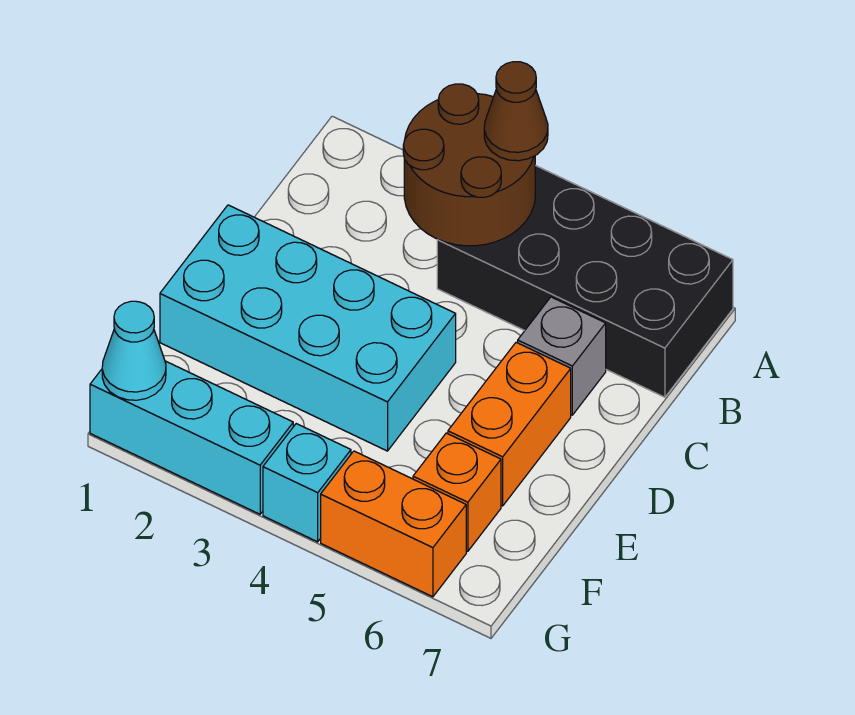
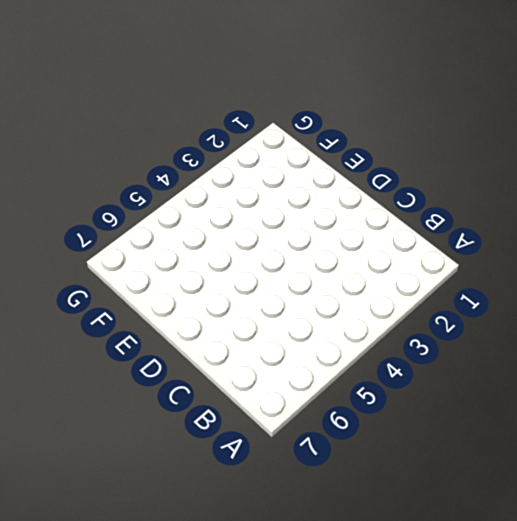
none -> black 2x4 brick [437,165,733,397]
none -> grey 1x1 brick [518,297,606,415]

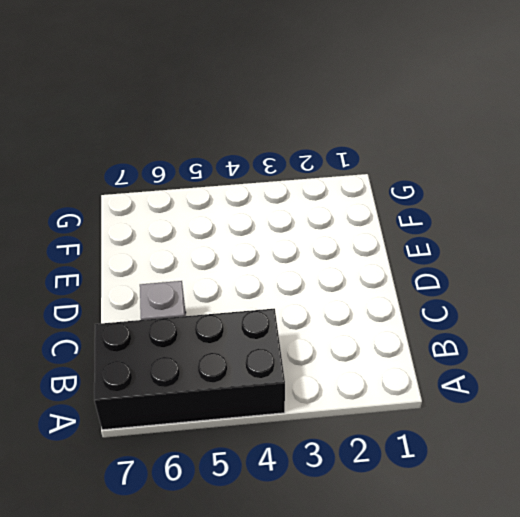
none -> cyan 2x4 brick [160,205,456,451]
none -> orange 1x2 brick [448,342,571,506]

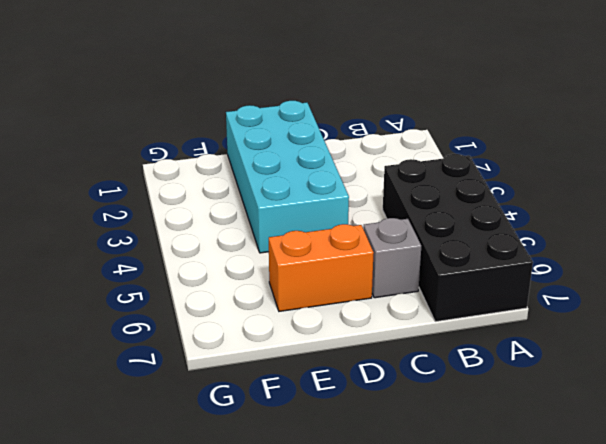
none -> orange 1x1 brick [413,433,501,551]
none -> cyan 1x3 brick [90,361,293,514]

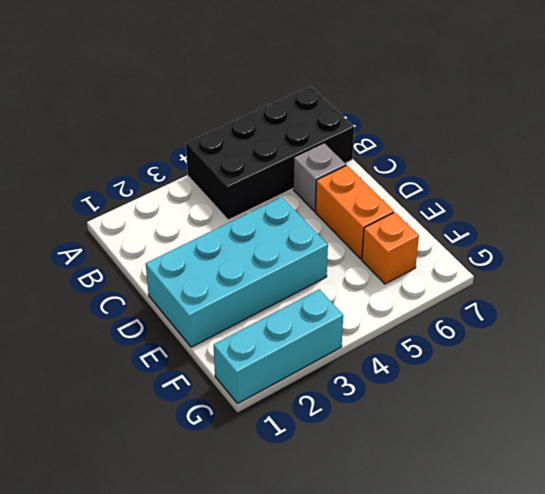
none -> cyan 1x1 brick [263,424,351,542]
none -> orange 1x2 brick [321,451,466,597]

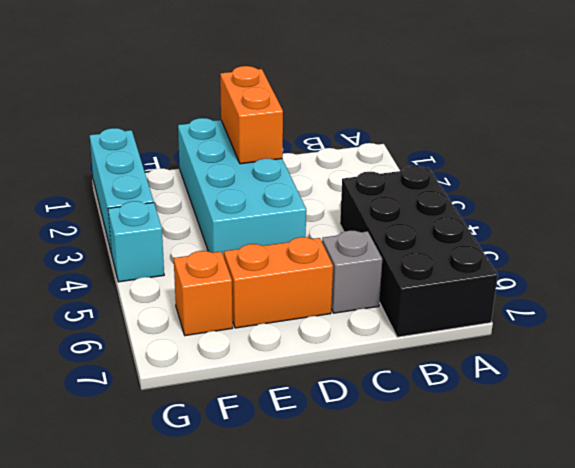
orange 1x2 brick [220,66,283,164] -> orange 1x2 brick moved to [321,451,466,597]
none -> brown 2x2 round brick [403,84,535,246]
none -> cyan 1x1 cone [102,301,166,400]

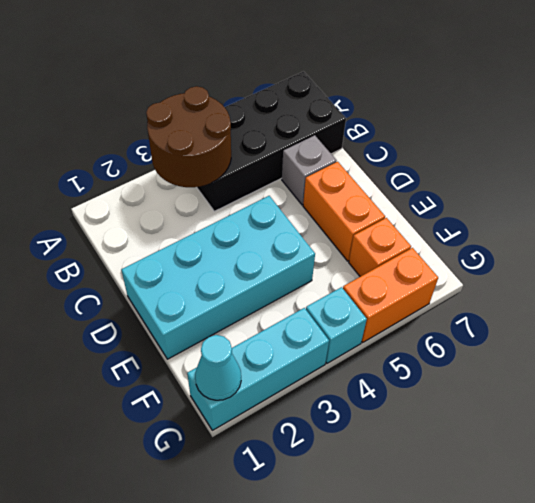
none -> brown 1x1 cone [484,62,548,161]

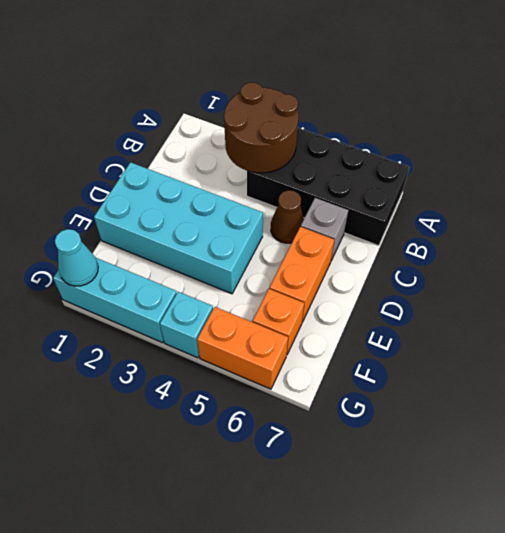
brown 1x1 cone [271,190,304,243] -> brown 1x1 cone moved to [484,62,548,161]

